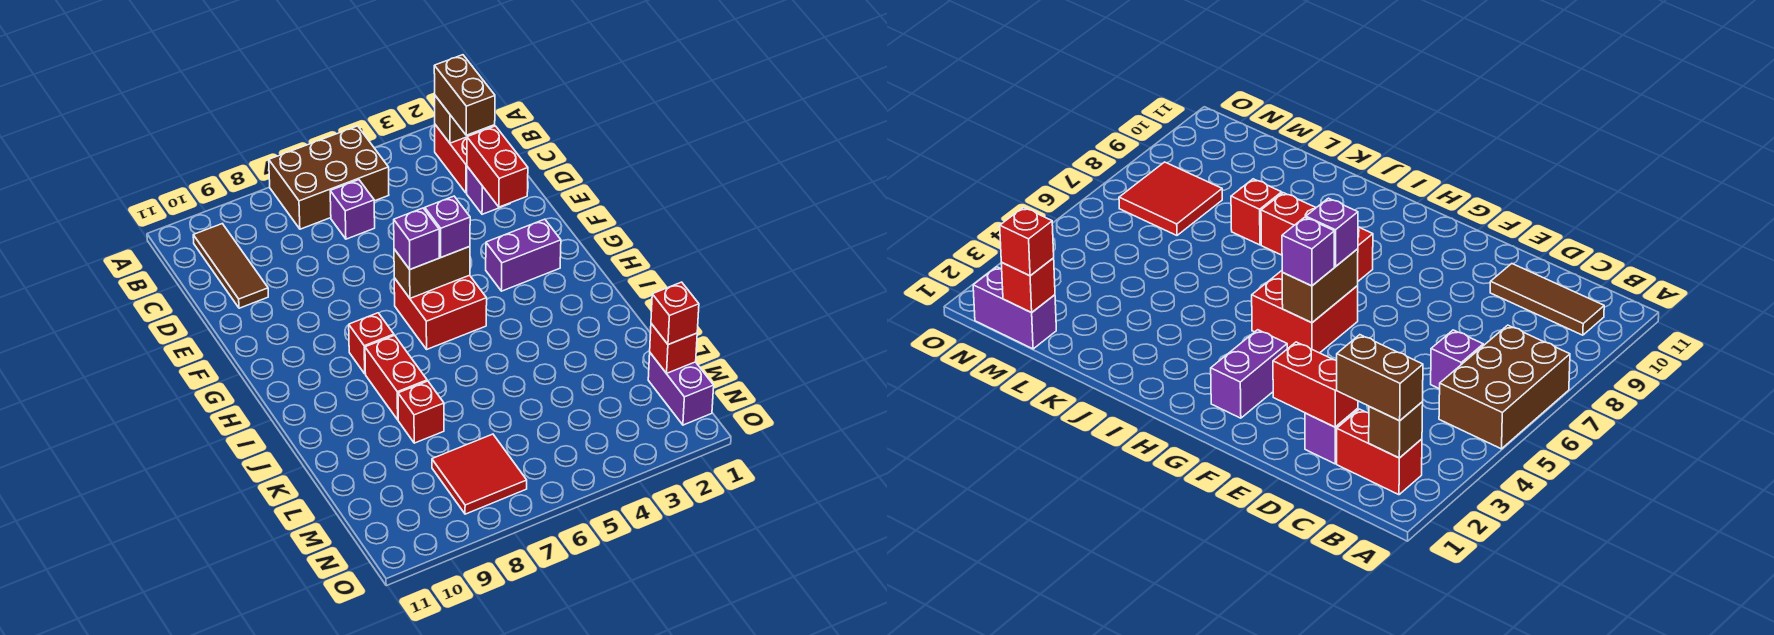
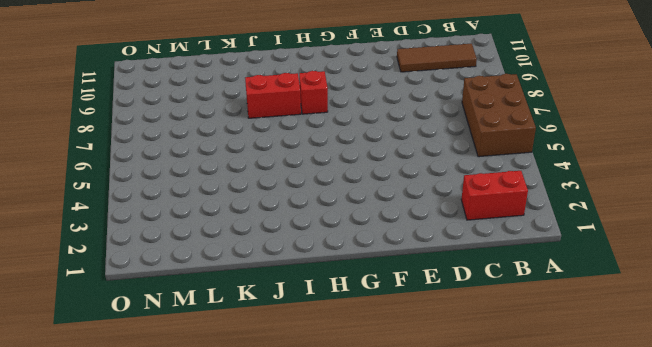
none -> purple 1x1 brick [330,180,375,239]
none -> purple 1x1 brick [467,167,510,214]
none -> purple 1x2 brick [486,219,561,291]

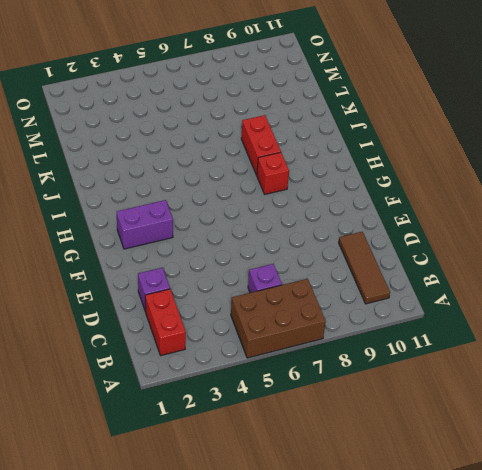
none -> red 2x2 brick [394,275,487,349]
none -> red 1x1 brick [398,381,444,443]
none -> purple 1x2 brick [648,353,714,425]

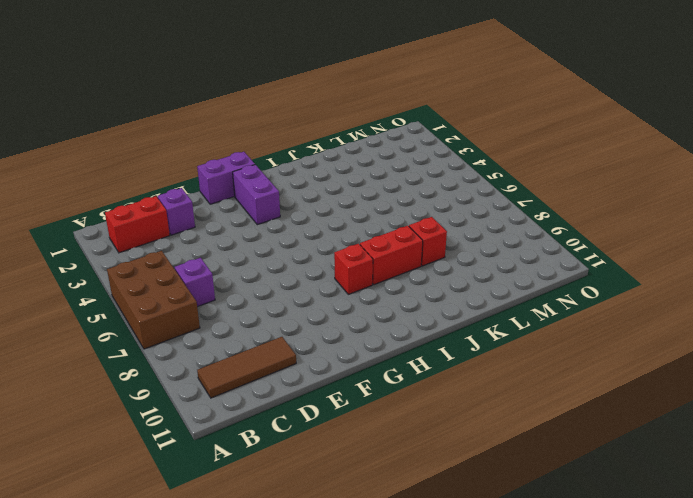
purple 1x2 brick [197,152,255,204] -> purple 1x2 brick moved to [648,353,714,425]
none -> red 2x2 brick [394,275,487,349]
none -> red 2x2 tile [432,434,527,514]
none -> brown 1x1 brick [435,96,478,143]

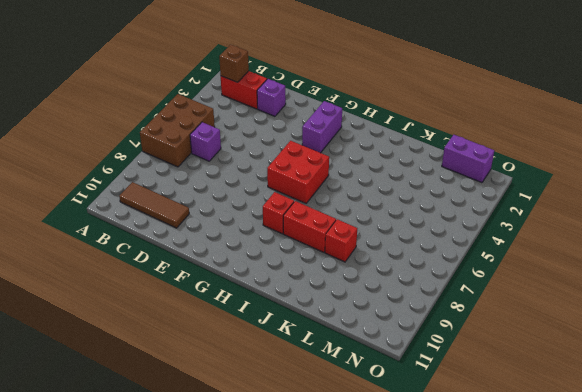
none -> red 2x2 tile [432,434,527,514]
none -> red 1x2 brick [467,126,528,207]
none -> brown 1x2 brick [394,247,470,298]

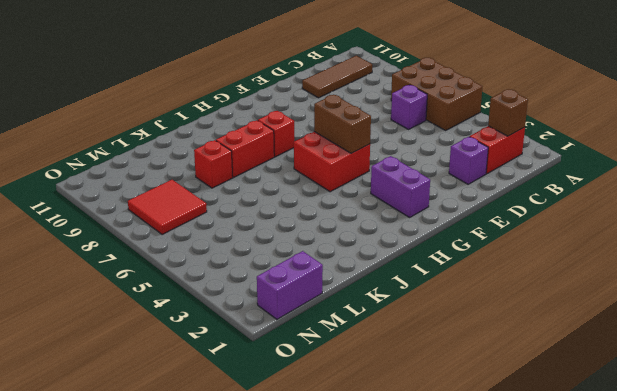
none -> red 1x2 brick [467,126,528,207]
none -> red 1x1 brick [650,324,697,373]
none -> brown 1x2 brick [434,55,495,135]

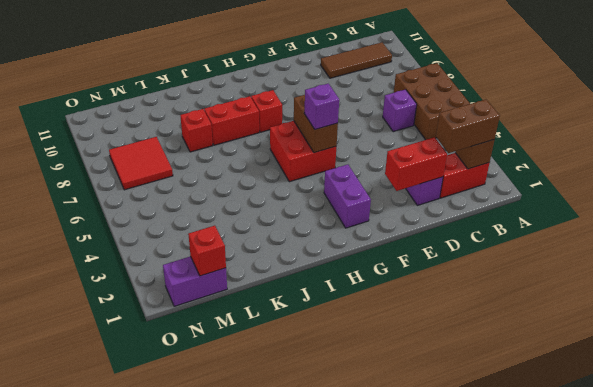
none -> purple 1x1 brick [394,208,439,269]
none -> red 1x1 brick [651,282,699,345]

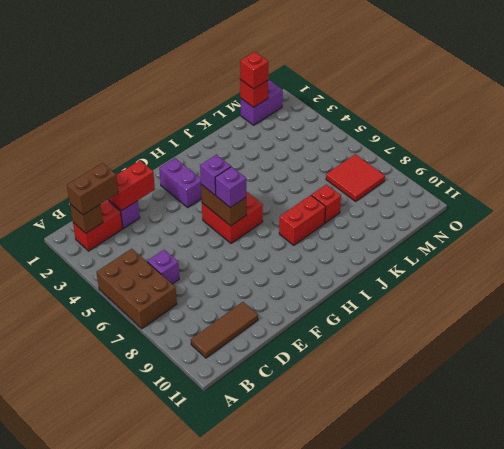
none -> red 1x1 brick [349,313,394,374]

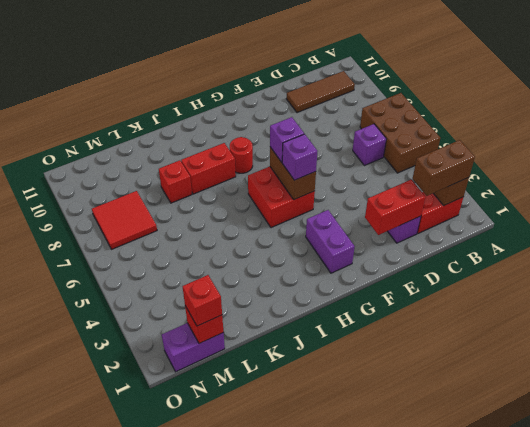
red 1x1 round brick [230,137,253,173] -> red 1x1 brick [349,313,394,374]

